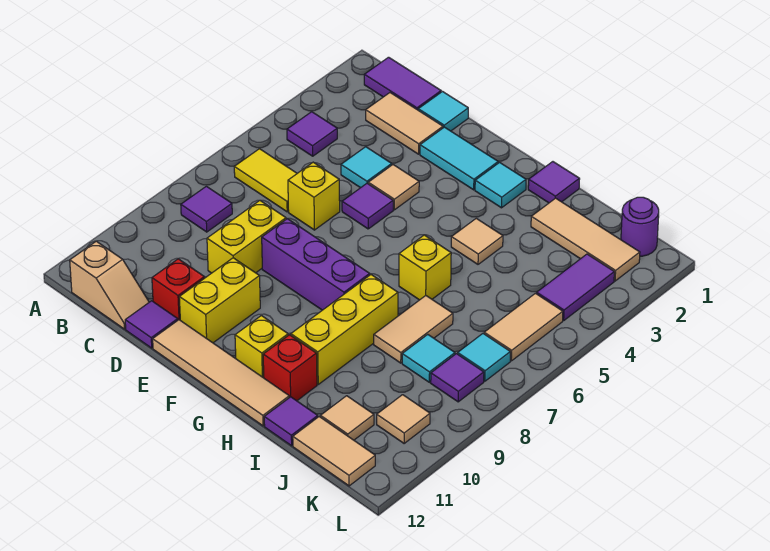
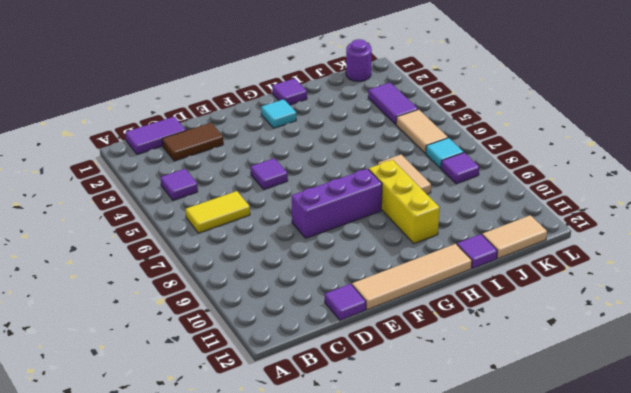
brown 1x2 tile [162,123,223,161] -> tan 1x2 tile [366,93,443,154]
none -> purple 1x1 tile [181,186,232,232]
none -> tan 1x2 slope [70,241,149,329]
none -> cyan 1x1 tile [418,92,468,131]
none -> cyan 1x1 tile [341,147,392,188]

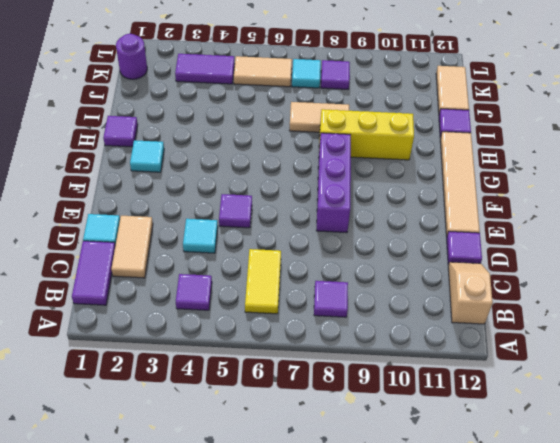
none -> yellow 1x1 brick [288,162,340,230]
none -> yellow 1x2 brick [207,200,286,273]
none -> red 1x1 brick [152,259,204,320]
none -> cyan 1x2 tile [420,127,498,190]

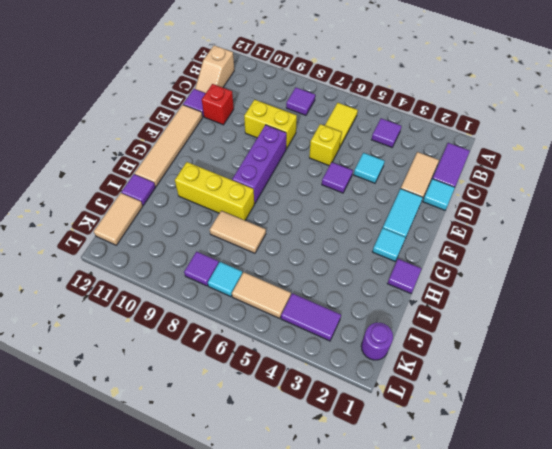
none -> tan 1x1 tile [368,165,419,210]
none -> yellow 1x2 brick [179,258,260,343]
none -> yellow 1x1 brick [235,316,288,378]
none -> tan 1x1 tile [451,218,503,264]

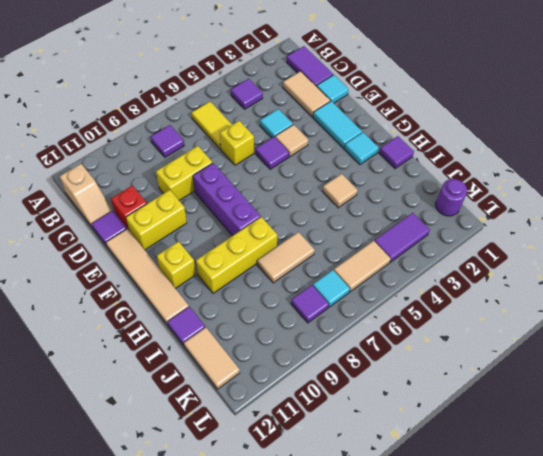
none -> yellow 1x1 brick [399,235,451,300]
none -> red 1x1 brick [263,335,317,401]
none -> tan 1x3 tile [531,198,640,281]
none -> cyan 1x1 tile [402,334,455,382]

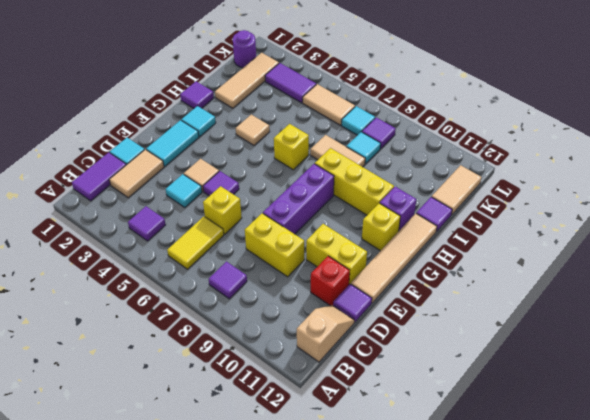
purple 1x1 brick [380,187,416,231] -> red 1x1 brick [263,335,317,401]
none -> tan 1x1 tile [321,396,374,440]
none -> tan 1x1 tile [377,395,430,444]

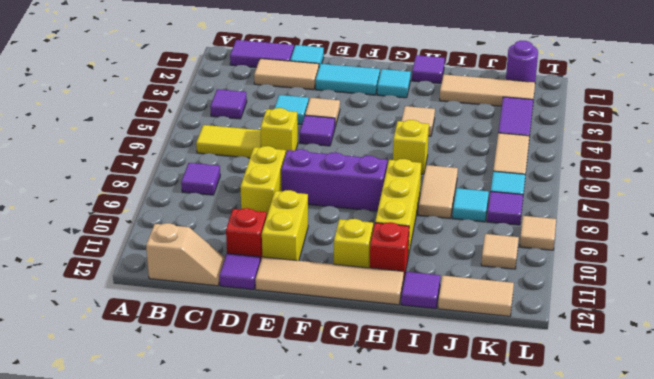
tan 1x1 tile [520,216,556,250] -> tan 1x1 tile moved to [321,396,374,440]

